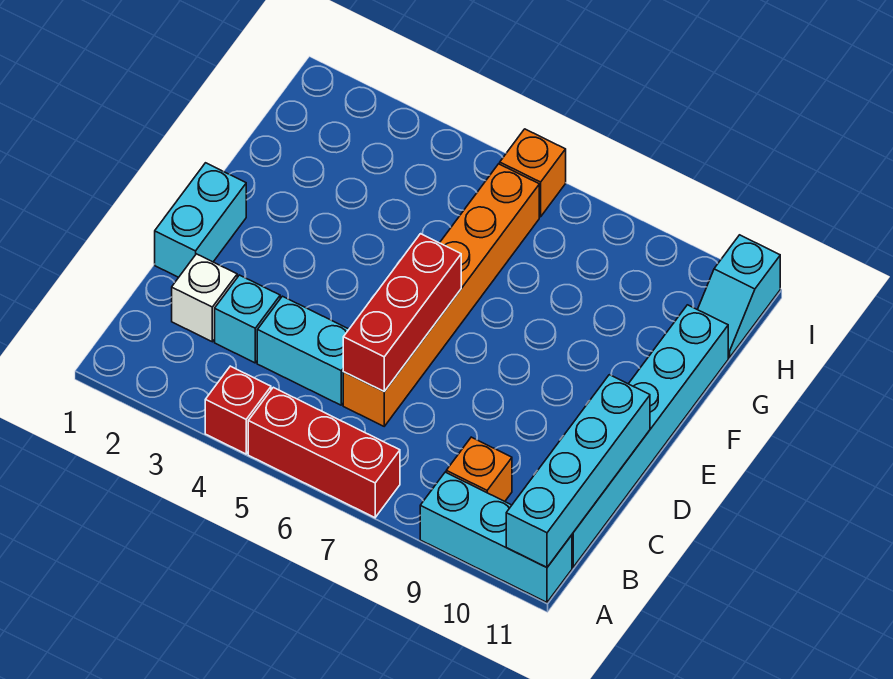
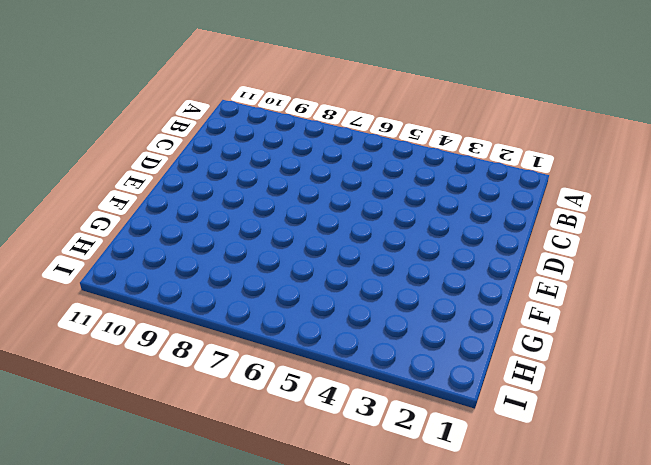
none -> red 1x1 brick [205,366,271,454]
none -> red 1x3 brick [248,387,400,518]
none -> cyan 1x3 brick [420,472,572,602]

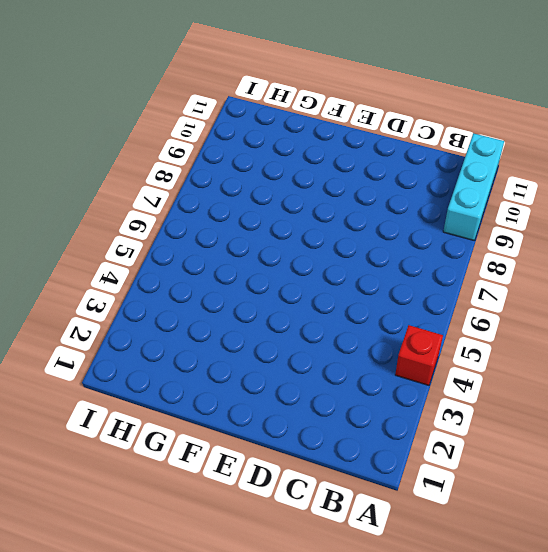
none -> red 1x3 brick [248,387,400,518]
none -> orange 1x1 brick [446,437,512,501]
none -> cyan 1x6 brick [572,305,728,567]

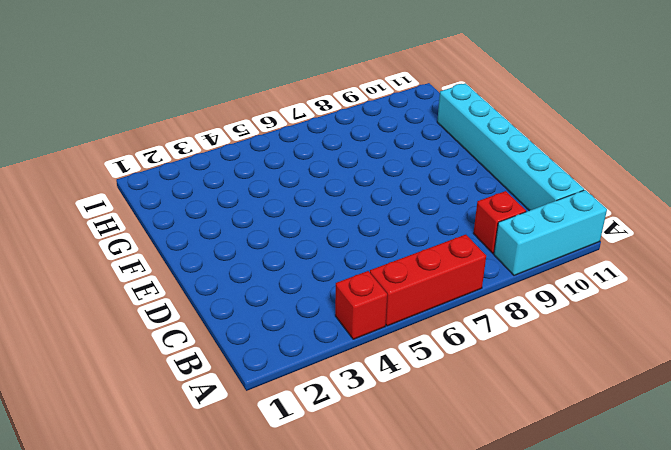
red 1x1 brick [473,191,526,253] -> orange 1x1 brick [446,437,512,501]
none -> white 1x1 brick [172,254,237,342]
none -> cyan 1x1 brick [215,275,280,363]
none -> cyan 1x2 brick [257,296,349,405]

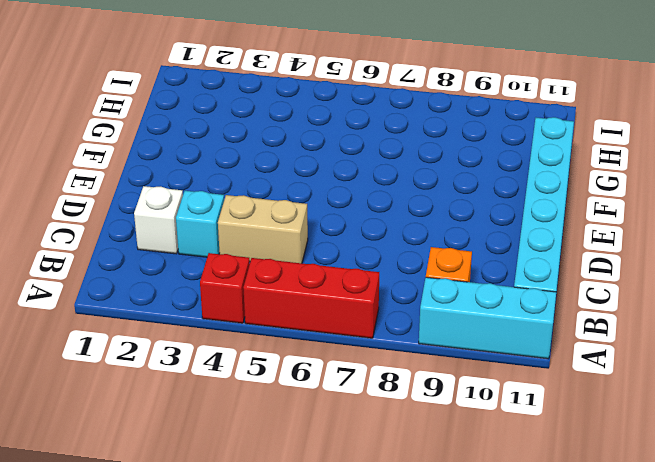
tan 1x2 brick [218,195,308,263] -> cyan 1x2 brick [257,296,349,405]
none -> orange 1x6 brick [343,164,539,426]
none -> cyan 1x2 brick [155,163,246,277]
none -> cyan 1x2 slope [698,235,780,358]

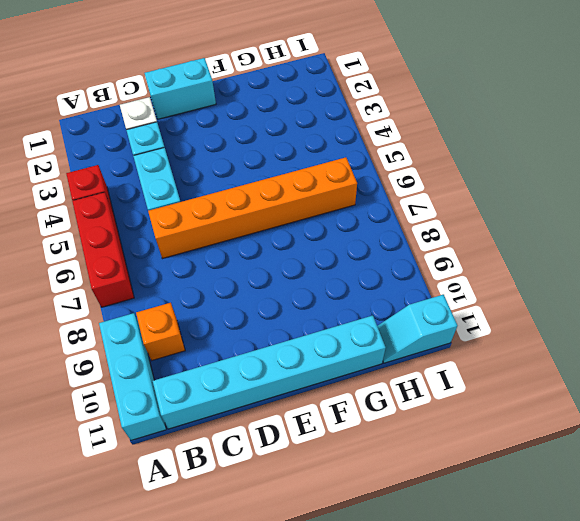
none -> orange 1x1 brick [500,129,566,217]
none -> cyan 1x4 brick [506,375,650,567]
none -> red 1x3 brick [343,234,461,391]

